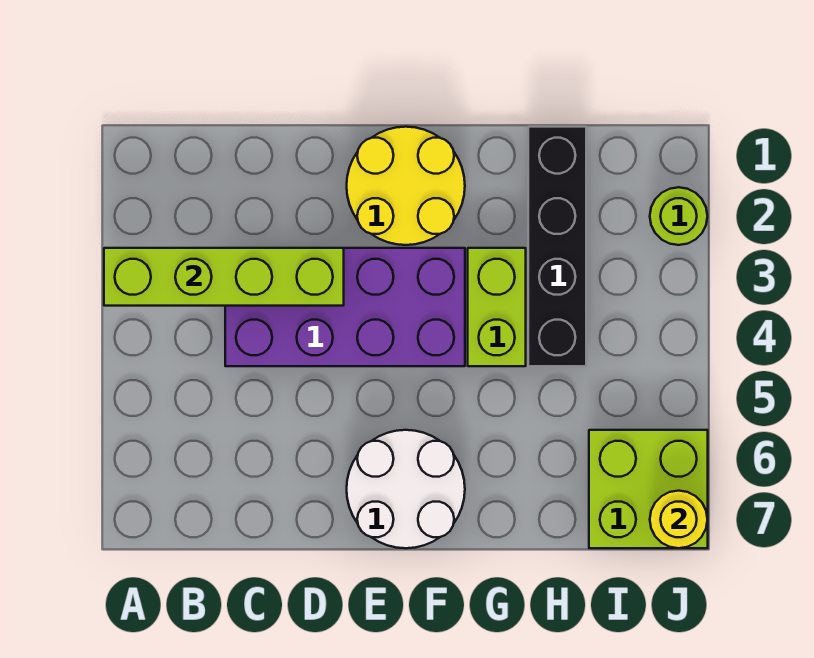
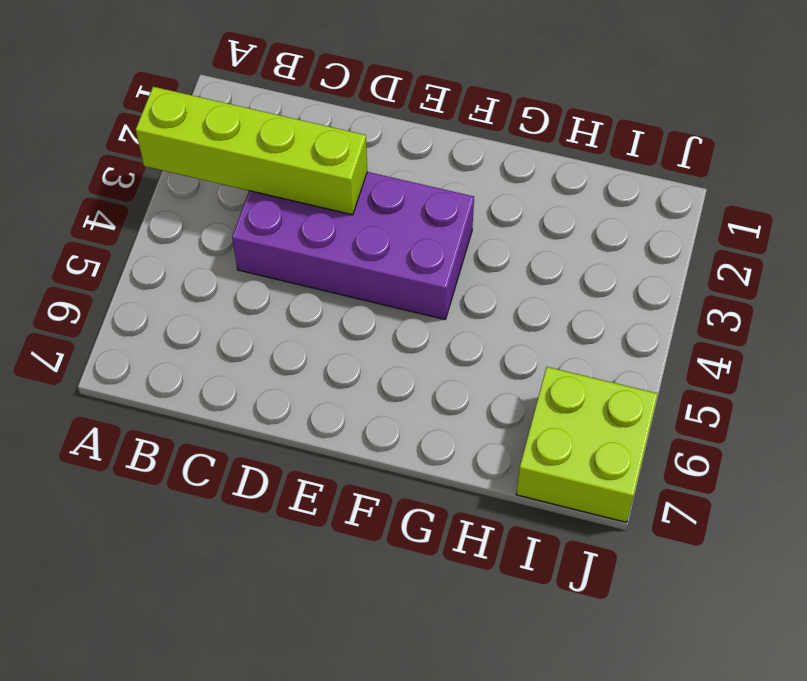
none -> yellow 2x2 round brick [347,127,465,245]
none -> white 2x2 round brick [347,430,465,548]

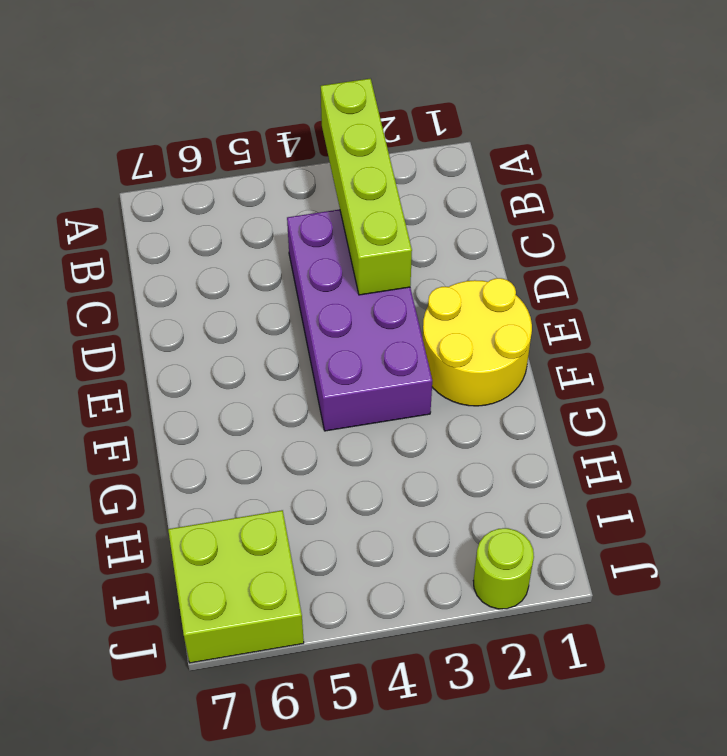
none -> white 2x2 round brick [347,430,465,548]
none -> lime 1x2 brick [468,248,526,366]

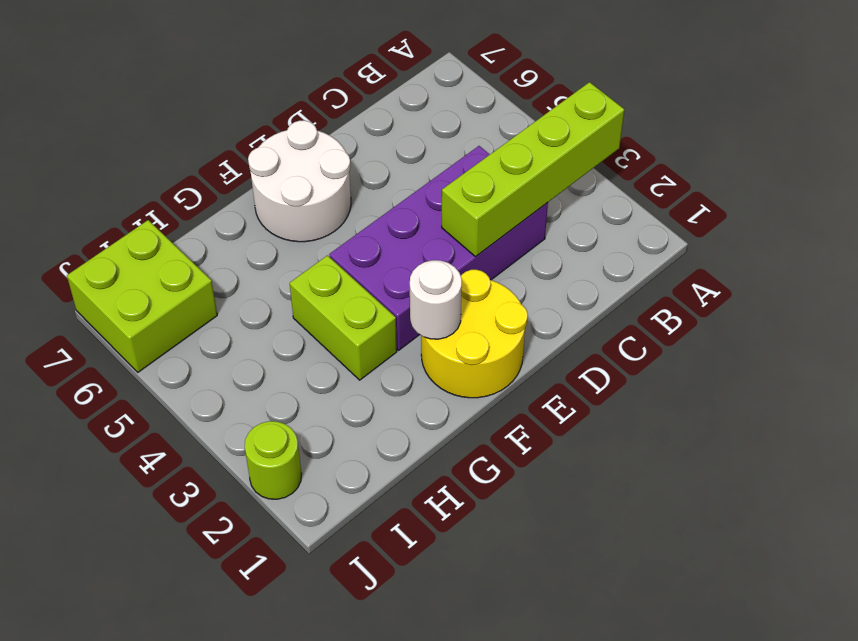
white 1x1 round brick [410,260,462,339] -> none
none -> black 1x4 brick [528,127,586,366]
none -> yellow 1x1 round brick [650,491,708,548]

